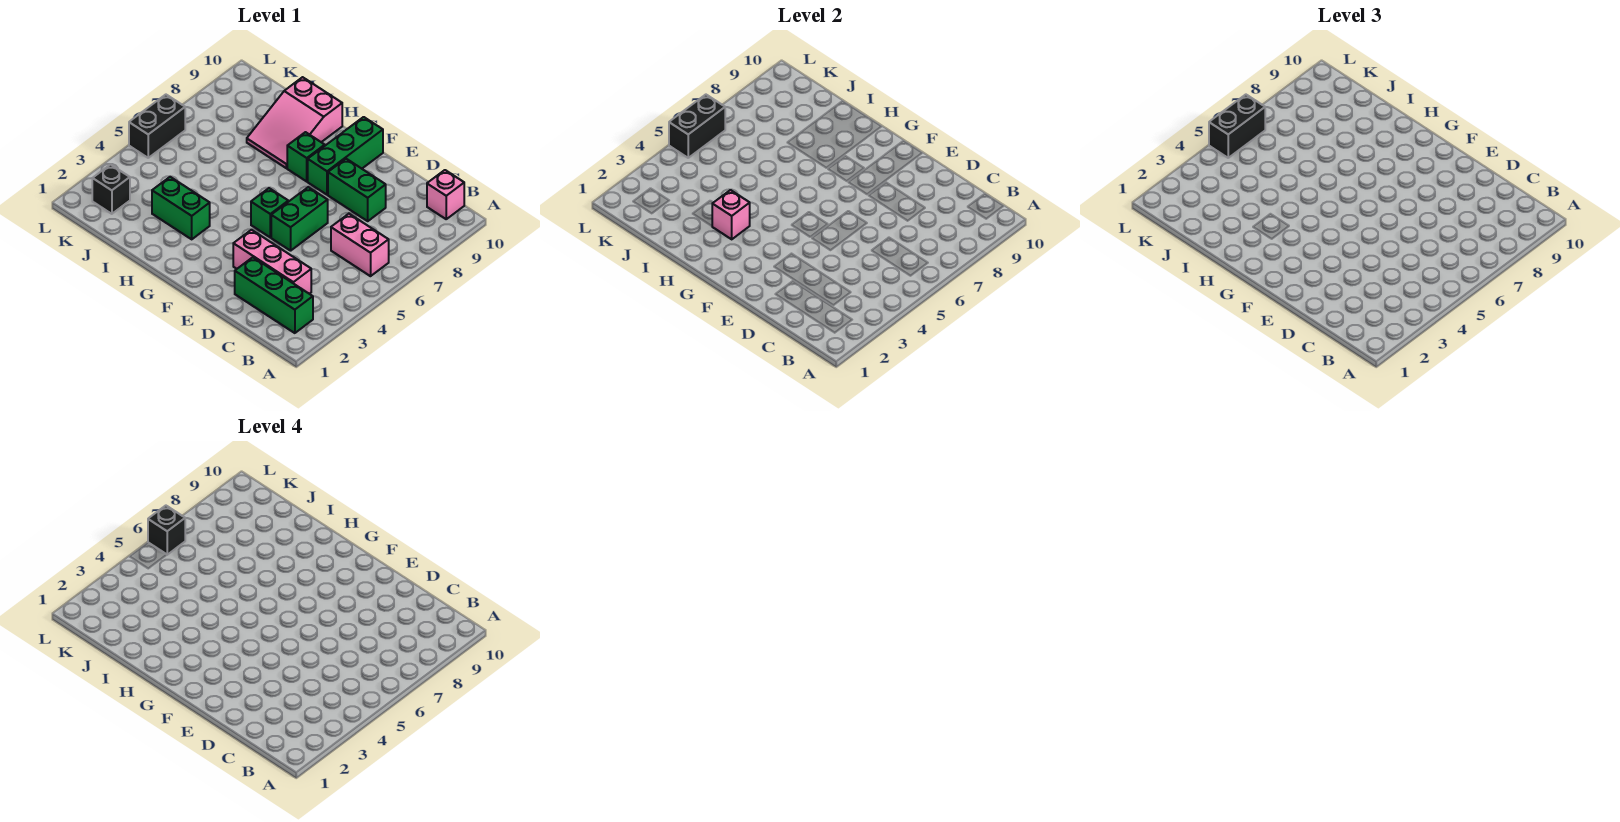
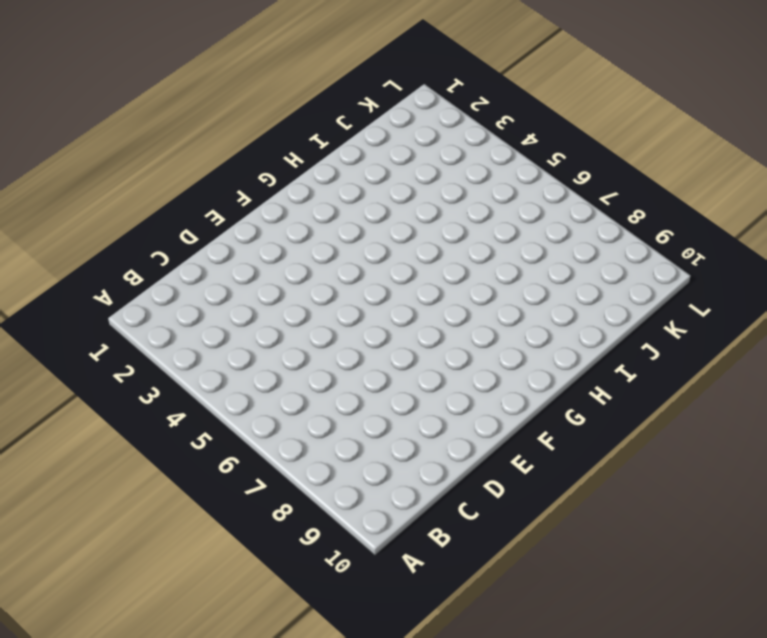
none -> green 1x3 brick [235,257,313,333]
none -> pink 1x2 brick [331,214,389,276]
none -> pink 1x1 brick [427,170,464,219]

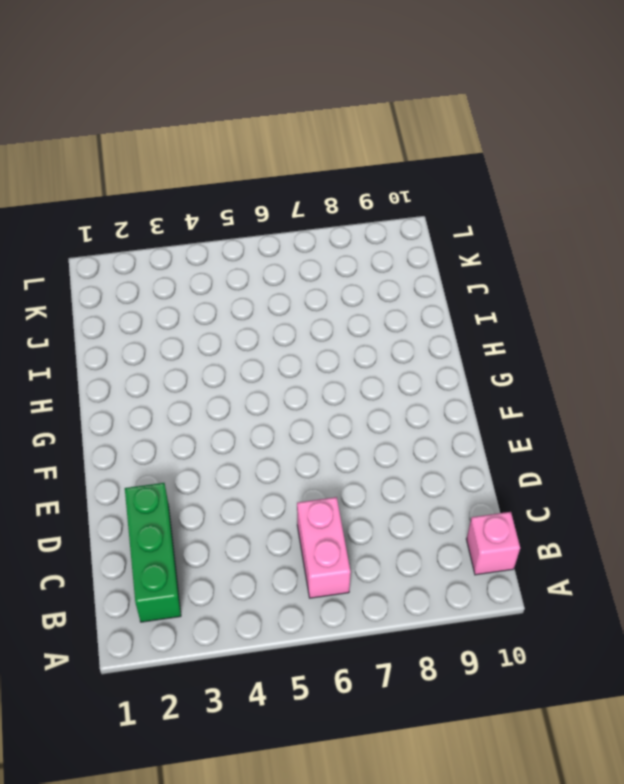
none -> pink 1x3 brick [233,230,311,294]
none -> green 1x2 brick [328,159,386,221]
none -> green 1x2 brick [271,187,328,251]

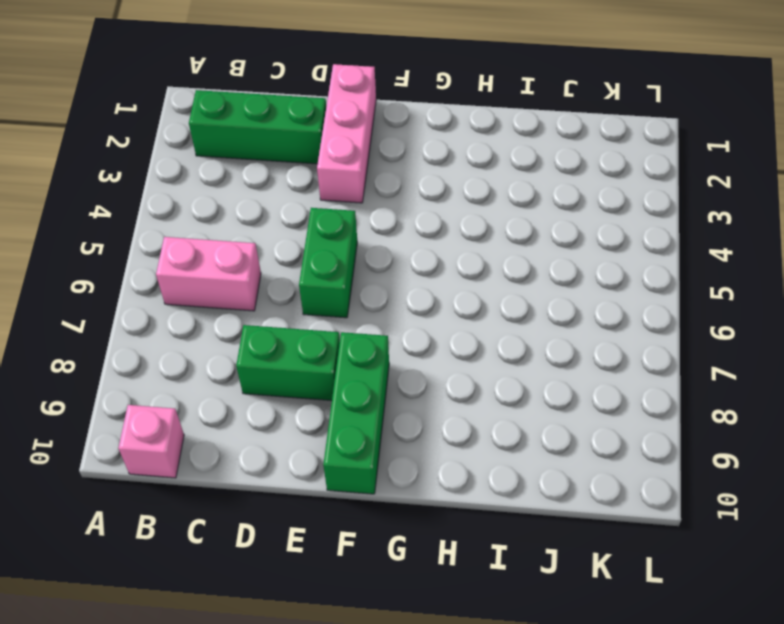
pink 1x3 brick [317,64,376,203] -> pink 1x3 brick turned to [233,230,311,294]
none -> green 1x1 brick [251,188,288,237]
none -> green 1x1 brick [287,132,325,181]
none -> green 1x2 brick [152,177,210,239]

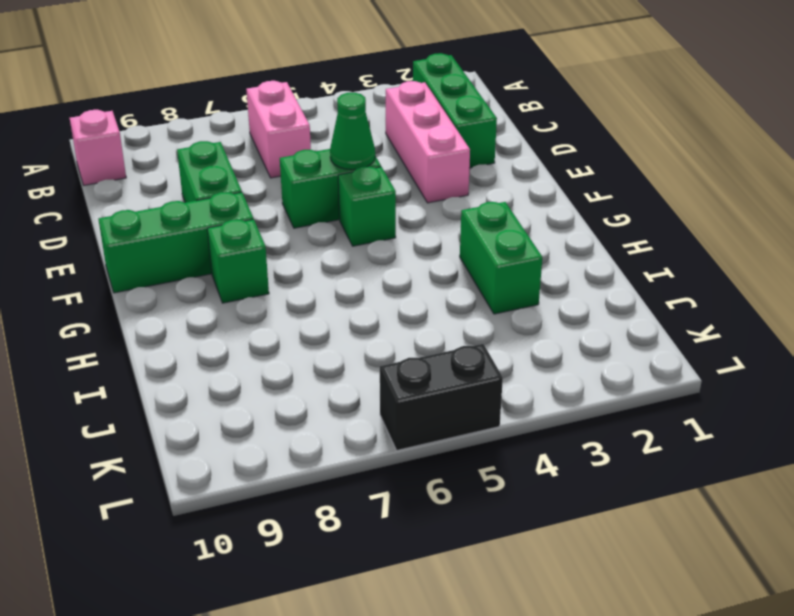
green 1x1 cone [330,93,375,170] -> none
none -> pink 2x3 slope [247,77,342,168]
none -> black 1x1 brick [92,165,130,214]
none -> pink 1x1 brick [712,190,750,239]

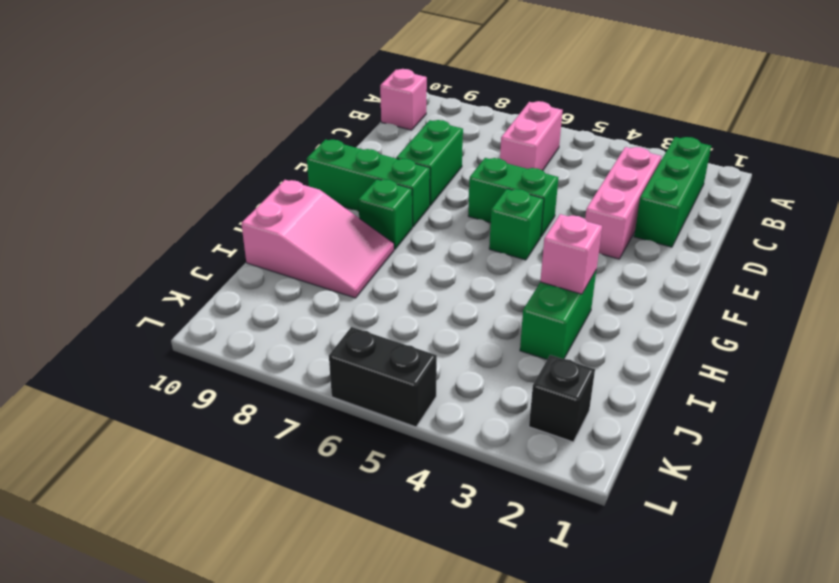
none -> black 1x2 brick [669,95,725,158]
none -> black 1x2 brick [1209,95,1265,158]
none -> black 1x1 brick [148,506,185,555]

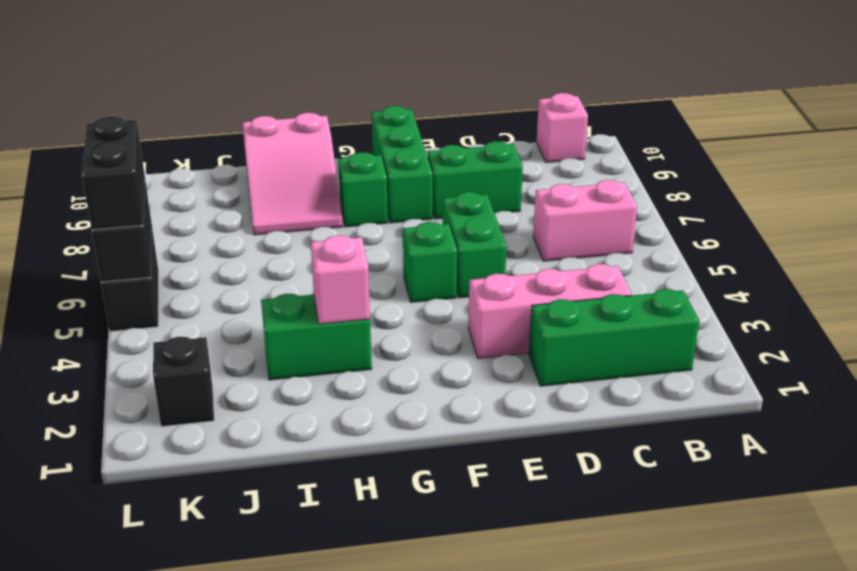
none -> black 1x1 brick [148,506,185,555]

